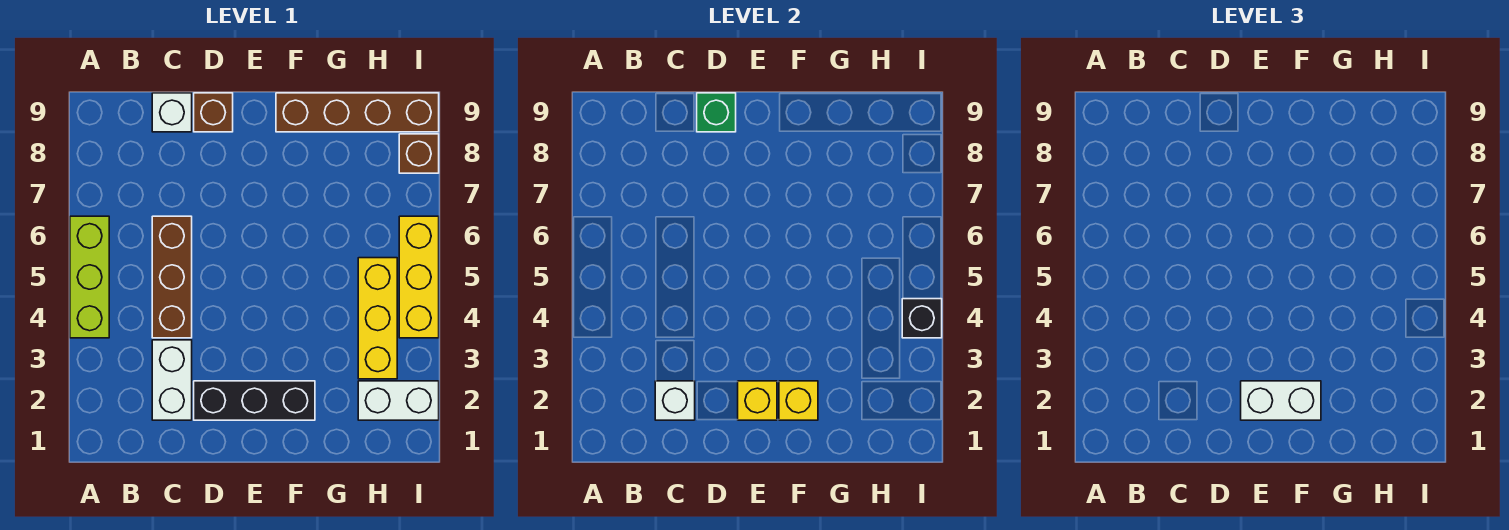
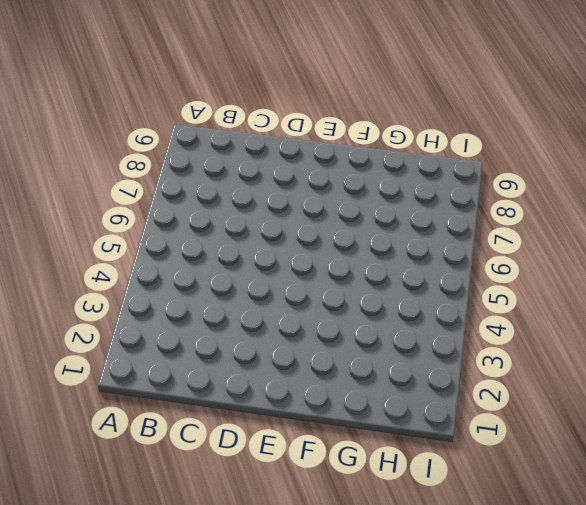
none -> lime 1x3 brick [70,216,109,338]
none -> white 1x2 brick [152,340,192,420]
none -> brown 1x3 brick [152,216,192,338]

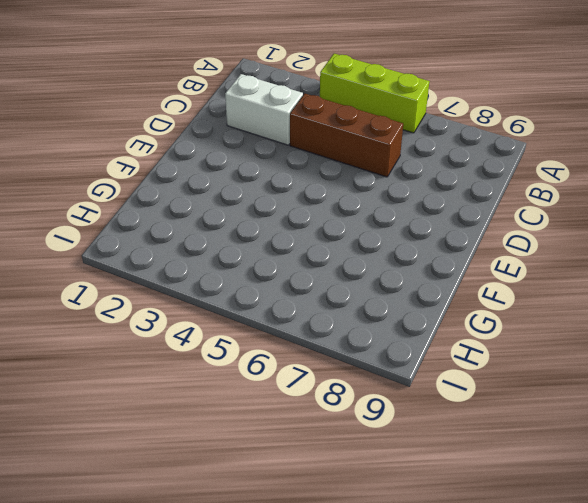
none -> white 1x1 brick [152,93,192,132]
none -> black 1x3 brick [194,381,315,420]
none -> brown 1x1 brick [194,93,233,132]

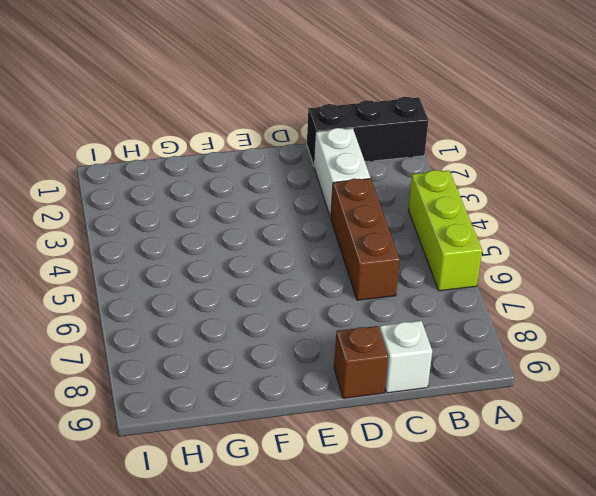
black 1x3 brick [307,97,428,167] -> black 1x3 brick moved to [194,381,315,420]
none -> brown 1x4 brick [276,93,439,132]
none -> white 1x2 brick [358,381,439,420]
none -> yellow 1x3 brick [358,258,397,379]

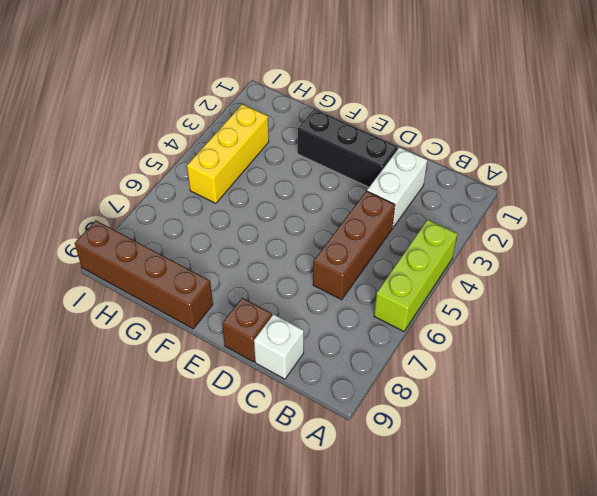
none -> white 1x2 brick [358,381,439,420]
none -> yellow 1x3 brick [399,216,439,338]
none -> brown 1x1 brick [399,134,439,173]

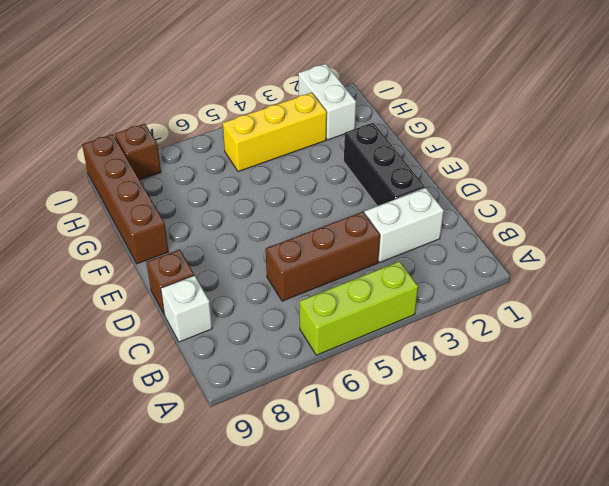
none -> yellow 1x3 brick [399,216,439,338]
none -> white 1x1 brick [655,381,695,420]
none -> green 1x1 brick [697,93,736,132]

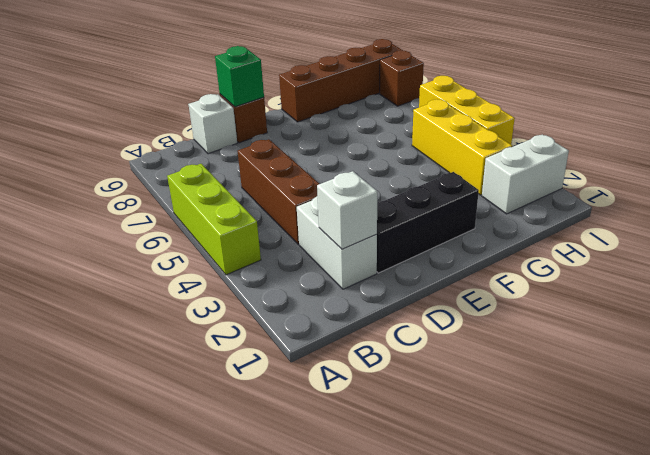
none -> yellow 1x1 brick [738,381,777,420]
none -> yellow 1x1 brick [779,381,818,420]
none -> black 1x1 brick [902,299,942,338]

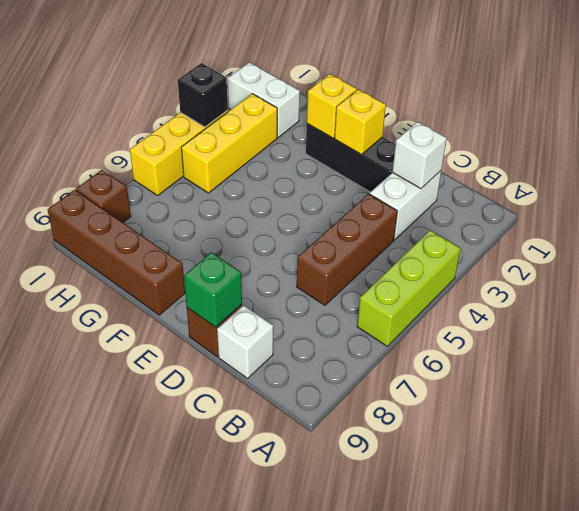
none -> white 1x2 brick [1241,381,1321,420]

